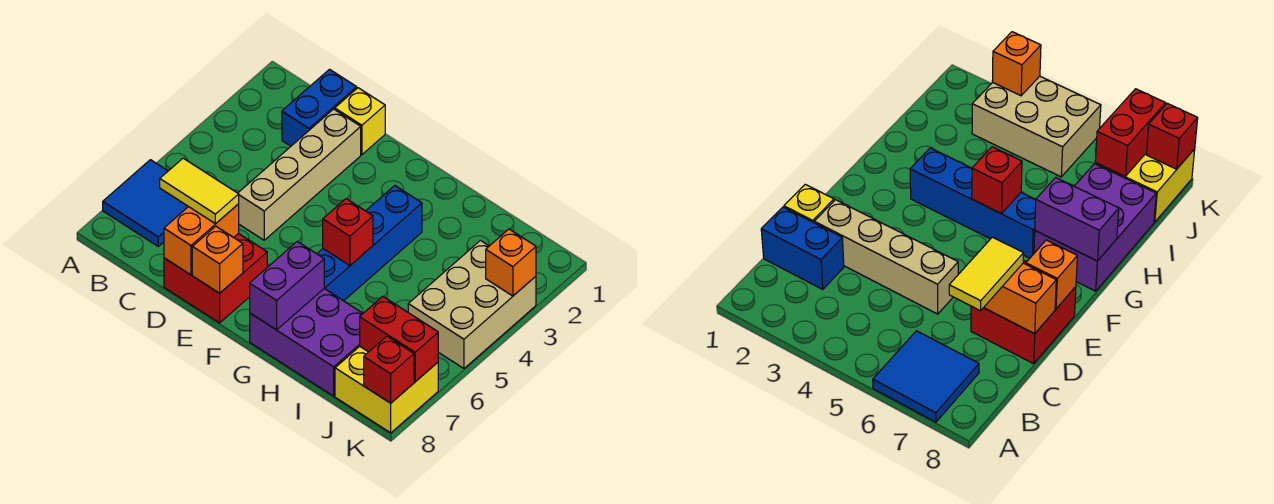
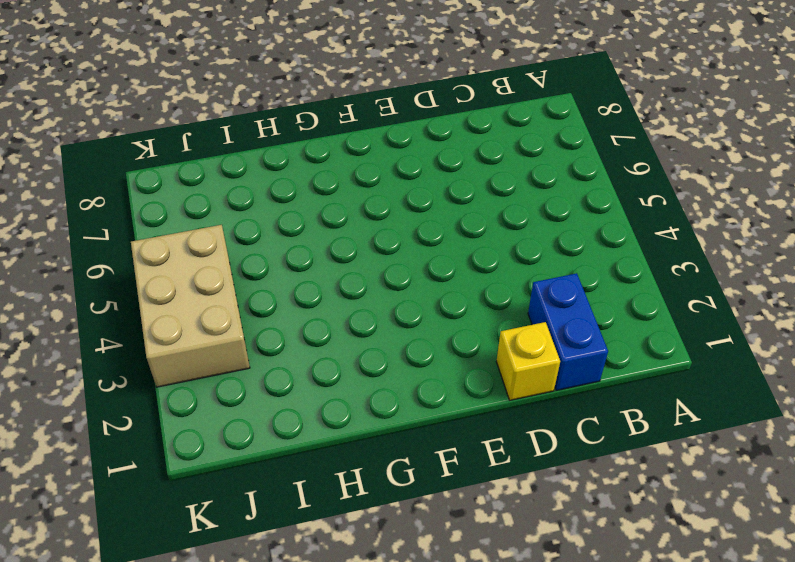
none -> blue 2x2 tile [103,160,188,246]
none -> tan 1x4 brick [238,109,361,240]
none -> red 2x2 brick [164,233,267,323]

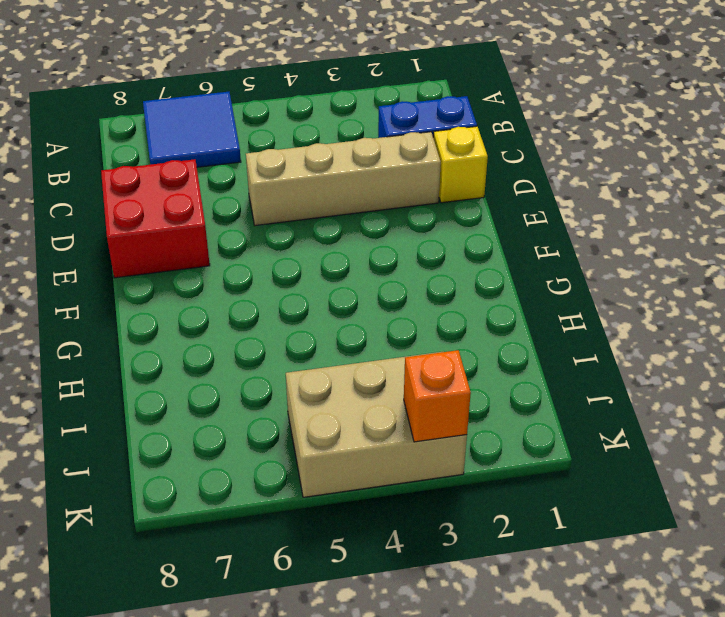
none -> blue 1x4 brick [317,186,422,301]
none -> purple 2x3 brick [250,289,363,396]
none -> yellow 2x2 brick [335,346,438,433]

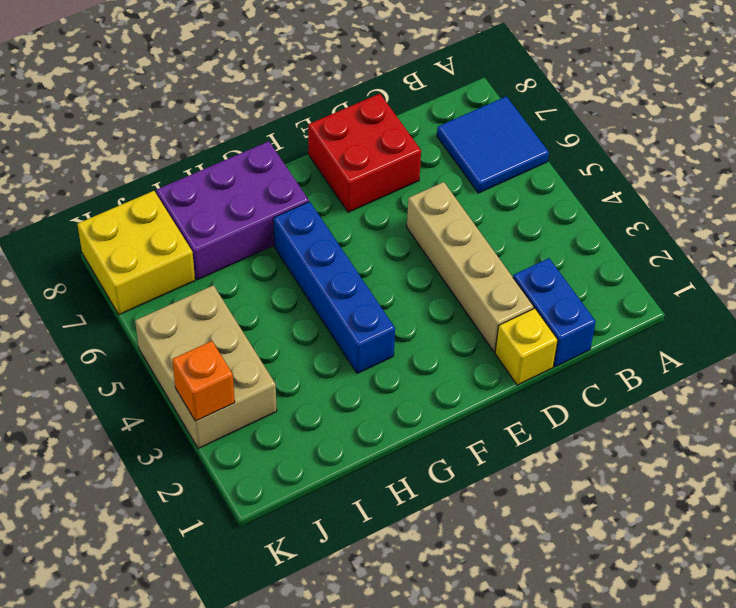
none -> orange 1x2 brick [164,204,239,275]
none -> orange 1x1 brick [192,226,243,293]
none -> red 1x1 brick [323,199,373,265]

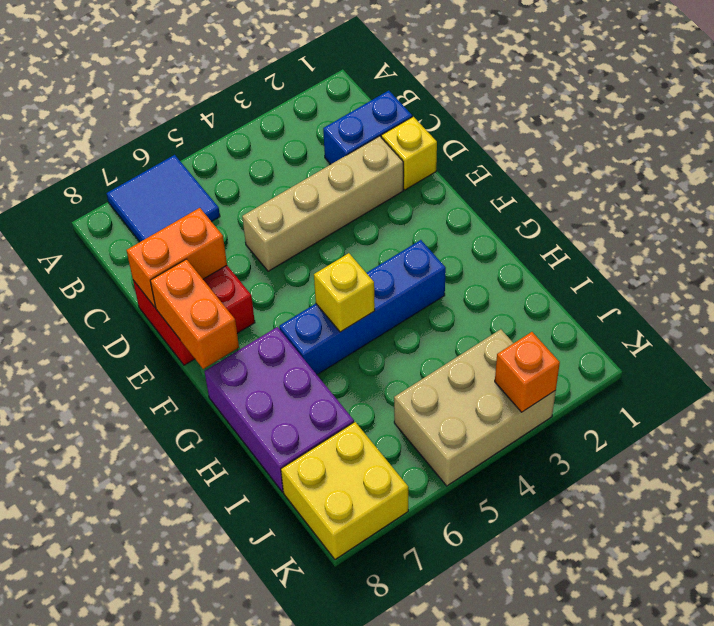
orange 1x2 brick [150,259,239,369] -> orange 1x1 brick [192,226,243,293]
yellow 1x1 brick [314,253,375,332] -> red 1x1 brick [323,199,373,265]
none -> purple 1x2 brick [250,241,324,330]
none -> red 1x2 brick [360,297,438,382]
none -> red 1x1 brick [364,336,414,403]

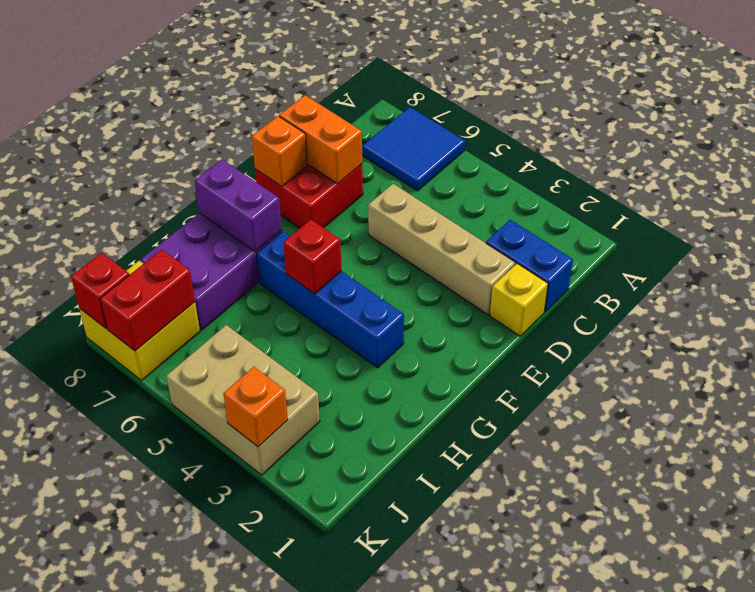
none -> yellow 1x2 tile [160,158,239,224]

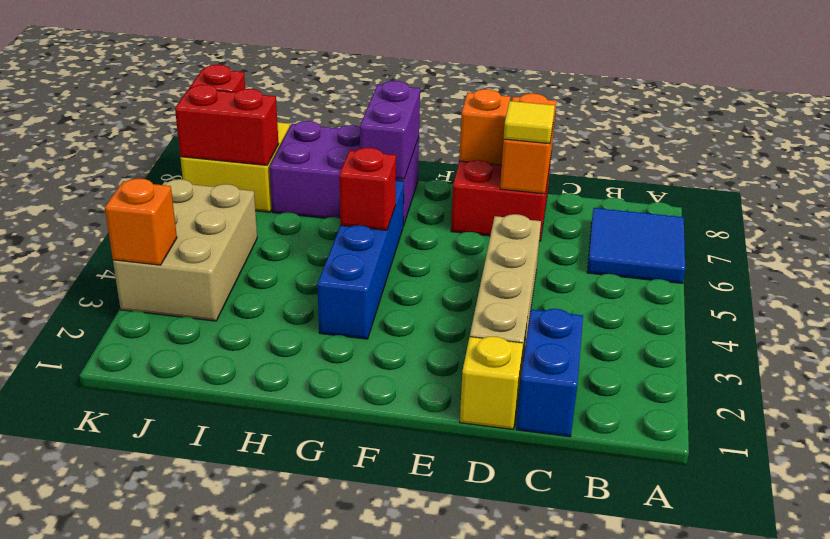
yellow 1x1 tile [504,101,555,144] -> yellow 1x2 tile [160,158,239,224]

